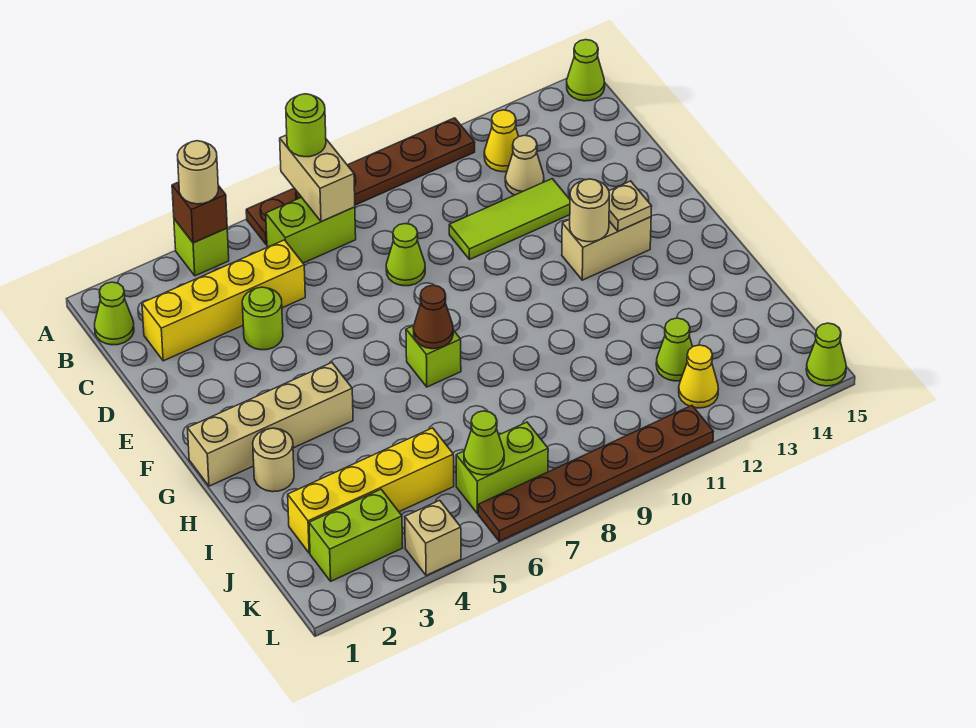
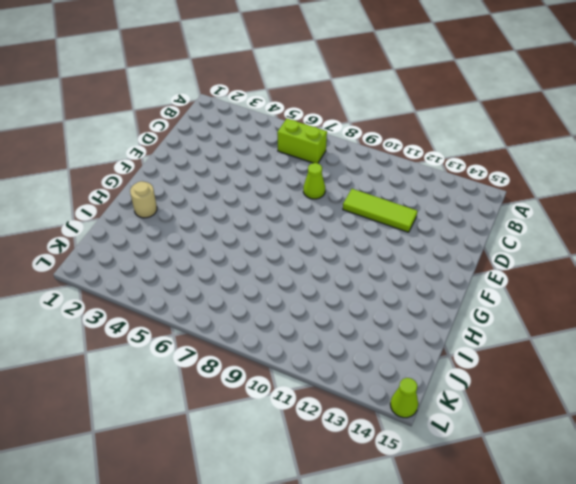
none -> lime 1x1 brick [174,219,229,276]
none -> brown 1x6 plate [246,118,475,244]
none -> lime 1x1 cone [567,40,605,101]
none -> lime 1x1 cone [95,282,134,345]

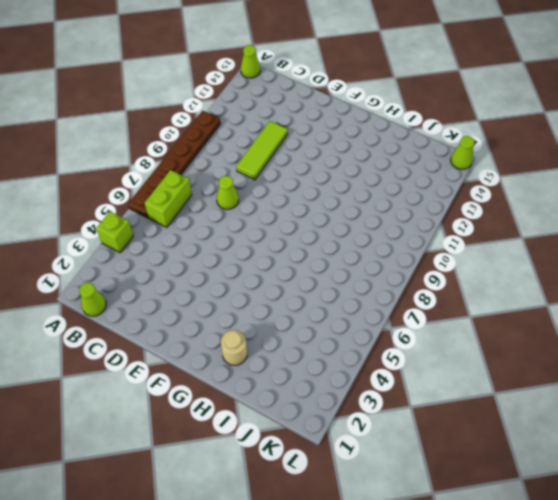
none -> yellow 1x1 cone [484,110,519,172]
none -> yellow 1x4 brick [142,240,305,361]
none -> tan 1x1 cone [505,135,544,195]
none -> lime 1x1 round brick [242,287,283,350]

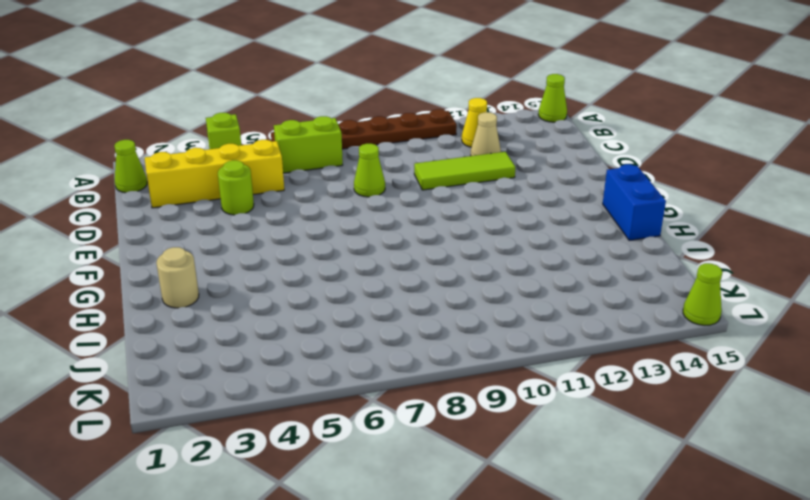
blue 1x2 brick [603,164,666,240] -> none
none -> tan 1x2 brick [562,217,651,280]
none -> tan 1x4 brick [188,363,353,486]
none -> lime 1x1 brick [406,326,461,387]
none -> yellow 1x4 brick [288,428,454,553]

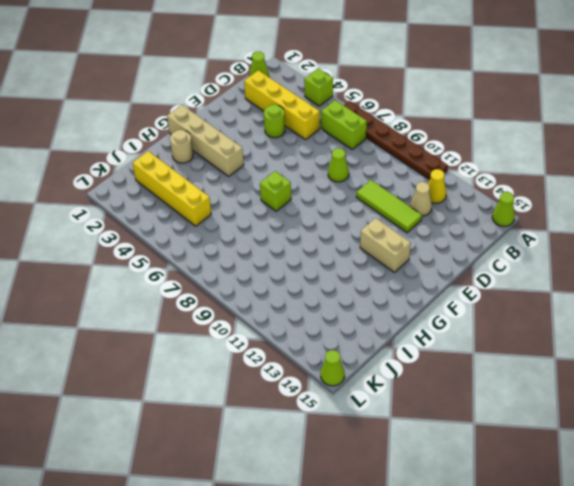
none -> lime 1x1 cone [656,318,692,381]
none -> lime 1x2 brick [309,489,403,581]
none -> lime 1x2 brick [456,422,548,513]
none -> yellow 1x1 cone [679,345,718,408]

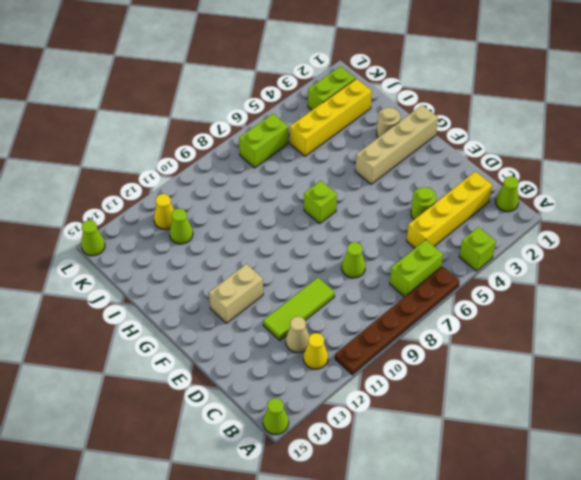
none -> tan 1x1 brick [405,500,461,576]
none -> brown 1x6 plate [478,405,713,541]
none -> brown 1x1 brick [172,182,227,243]
none -> tan 1x2 brick [280,135,355,222]

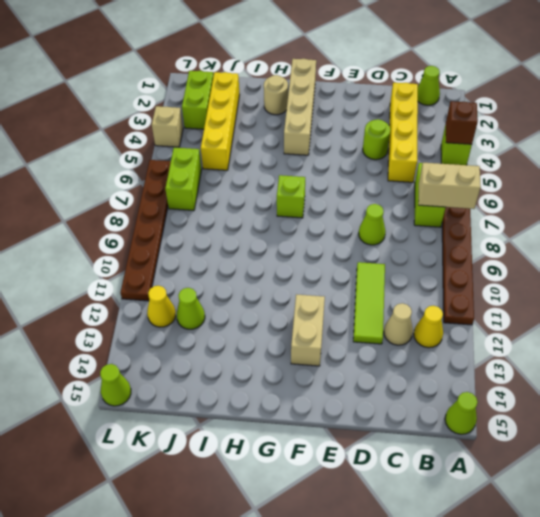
none -> tan 1x1 round brick [570,179,609,242]
none -> tan 1x1 plate [609,181,652,231]
none -> brown 1x1 cone [413,285,453,349]
none -> lime 1x1 cone [464,411,504,475]

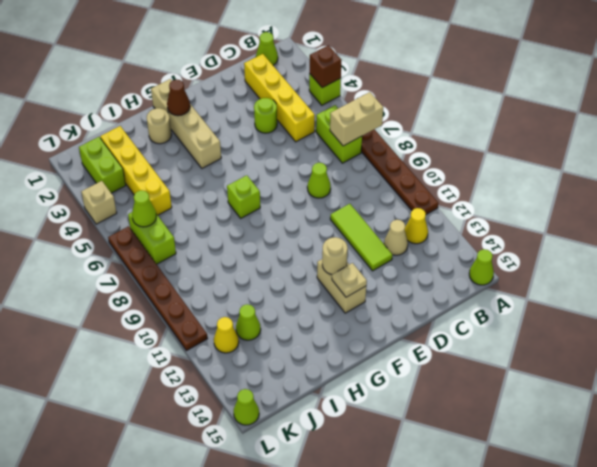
brown 1x1 cone [167,80,190,116] -> brown 1x1 cone moved to [413,285,453,349]
none -> tan 1x1 round brick [178,141,218,204]
none -> lime 1x1 round brick [286,94,326,157]

